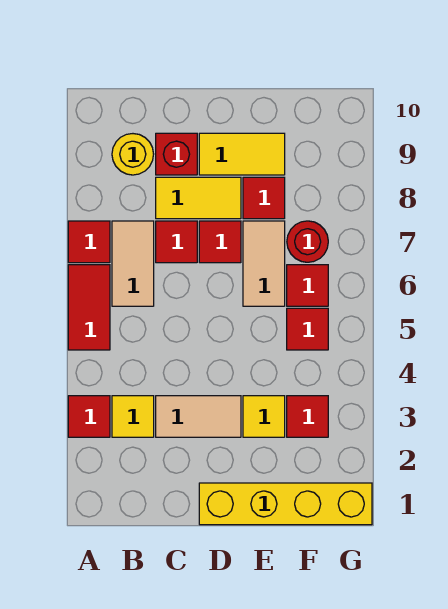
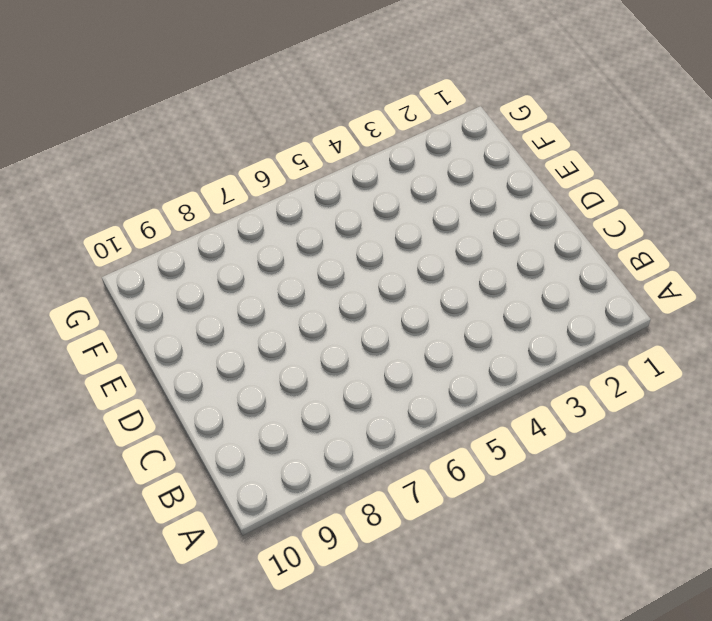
none -> red 1x1 tile [68,396,110,437]
none -> red 1x2 tile [68,265,110,350]
none -> red 1x1 tile [68,221,110,263]

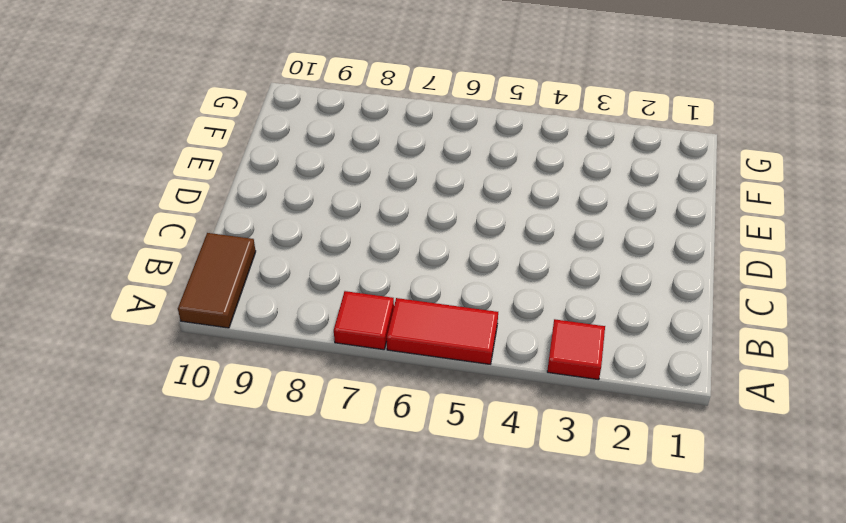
brown 1x2 tile [178,233,256,328] -> none
none -> yellow 1x1 tile [112,396,154,437]
none -> tan 1x2 tile [112,221,154,306]
none -> yellow 1x1 round brick [112,134,154,175]

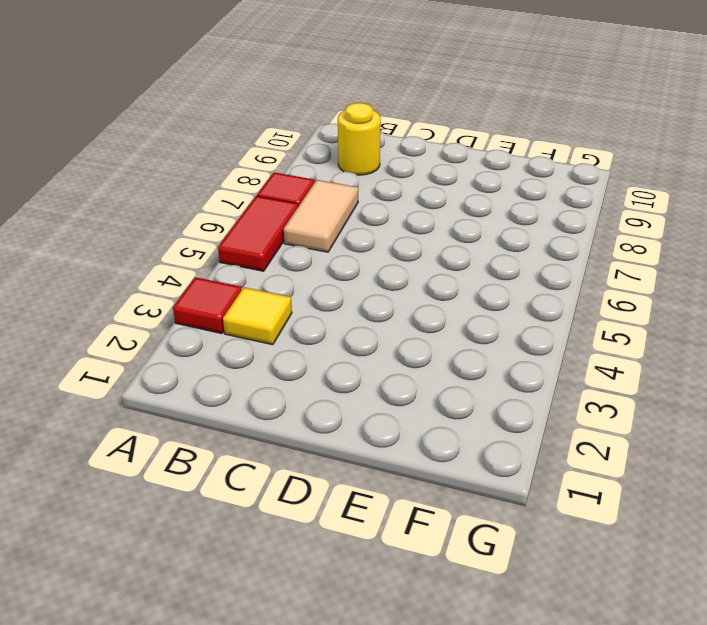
none -> tan 1x2 tile [156,396,241,437]
none -> red 1x1 tile [156,221,197,263]
none -> yellow 1x2 tile [156,177,241,219]

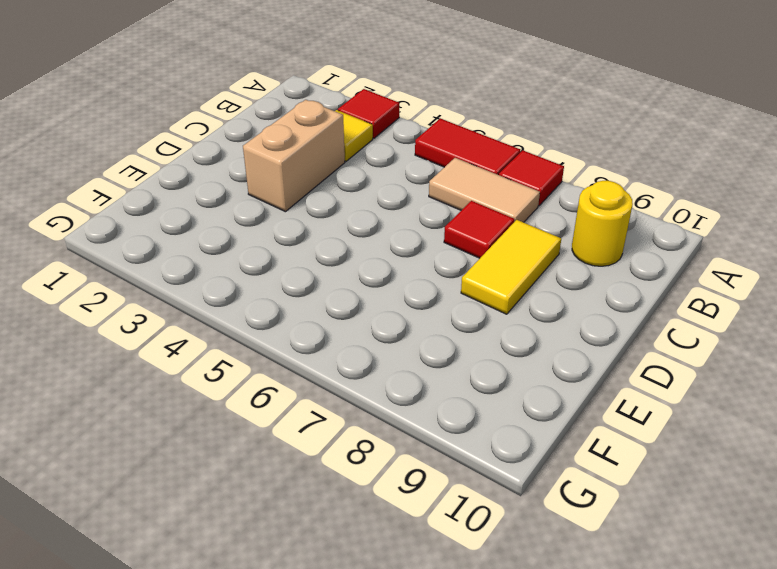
tan 1x2 brick [243,100,345,212] -> tan 1x2 tile [156,396,241,437]
none -> red 1x1 brick [156,133,197,175]
none -> yellow 1x4 brick [199,483,372,525]
none -> red 1x1 tile [199,221,241,263]

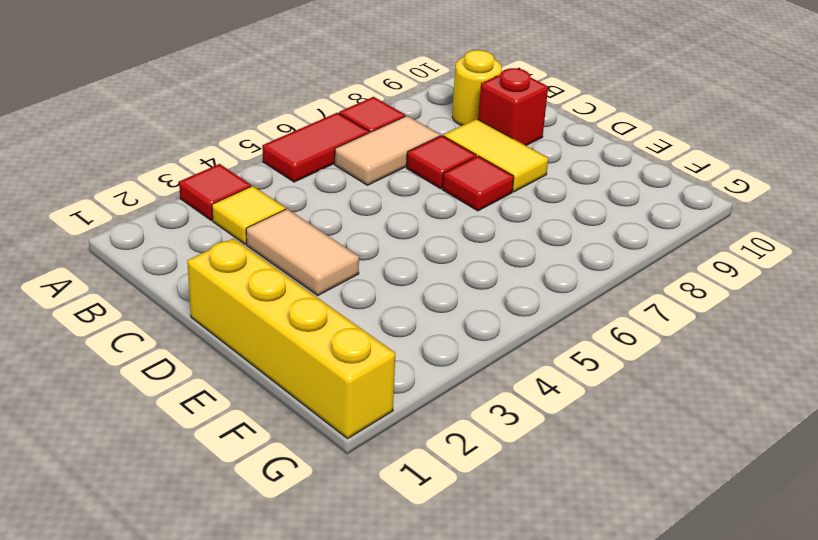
none -> yellow 1x2 tile [199,133,285,175]
none -> yellow 1x1 tile [243,396,285,437]
none -> tan 1x2 tile [243,221,285,306]

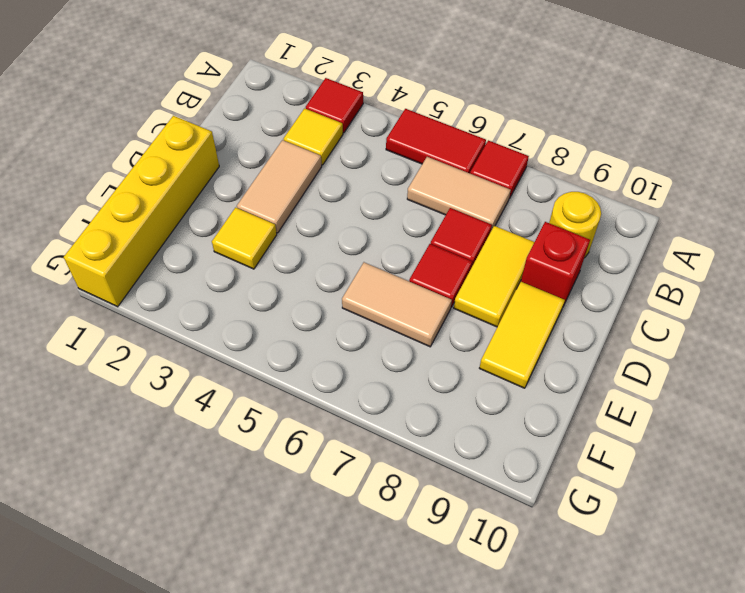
none -> red 1x1 tile [243,177,285,219]
none -> red 1x1 tile [287,396,328,437]
none -> red 1x1 tile [287,308,328,350]

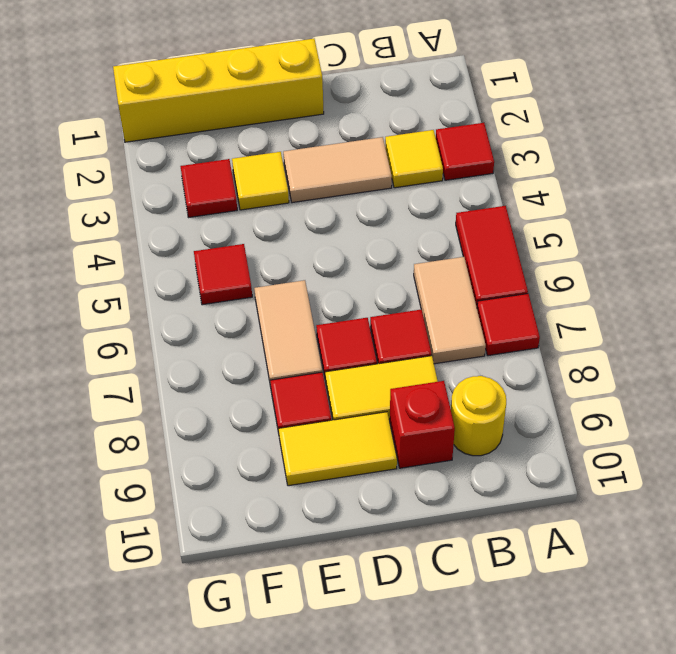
none -> red 1x1 tile [287,265,328,306]
none -> red 1x1 round brick [287,221,328,262]

